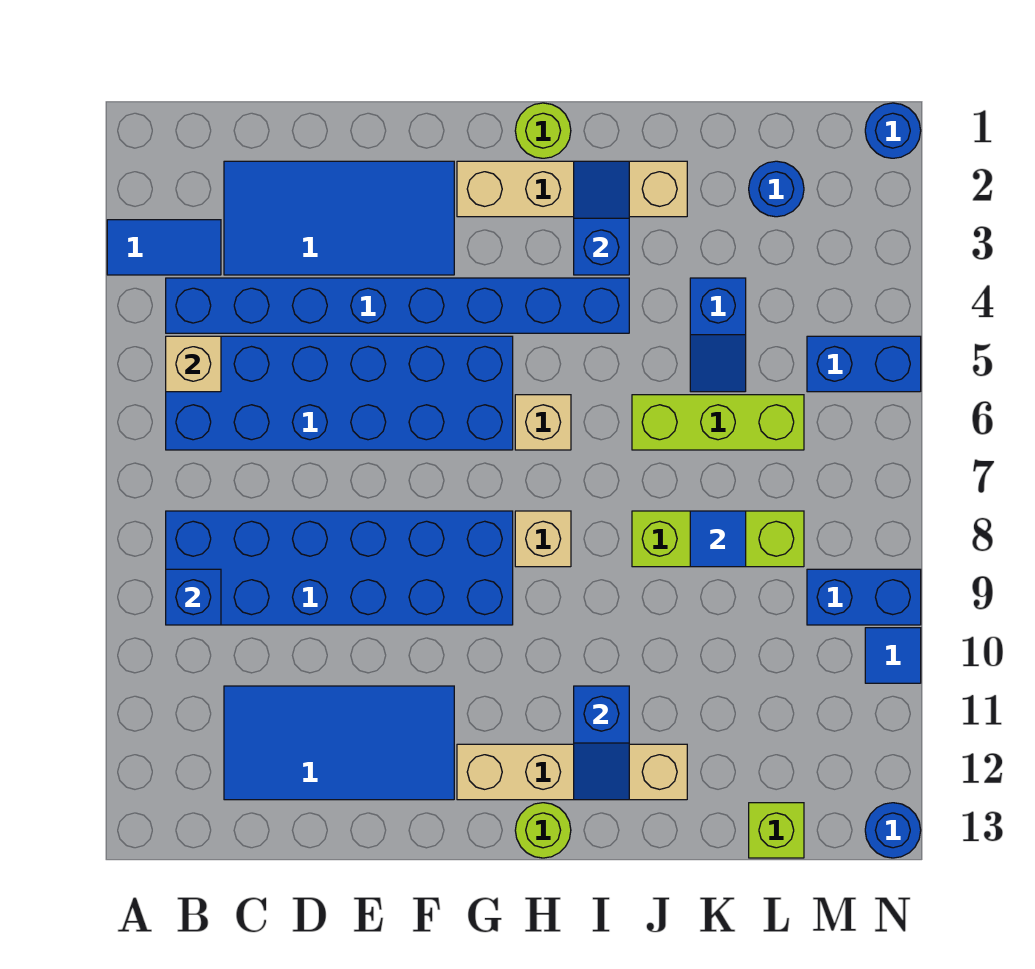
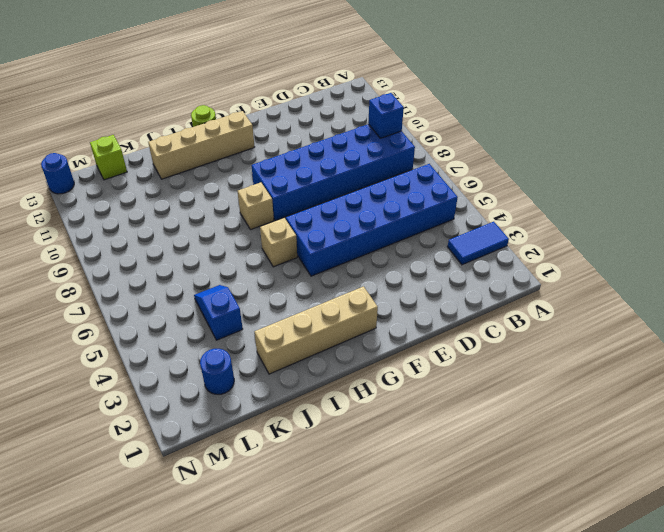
none -> blue 1x8 brick [166,278,629,333]
none -> blue 2x4 tile [224,161,454,275]
none -> blue 2x4 tile [224,686,454,800]

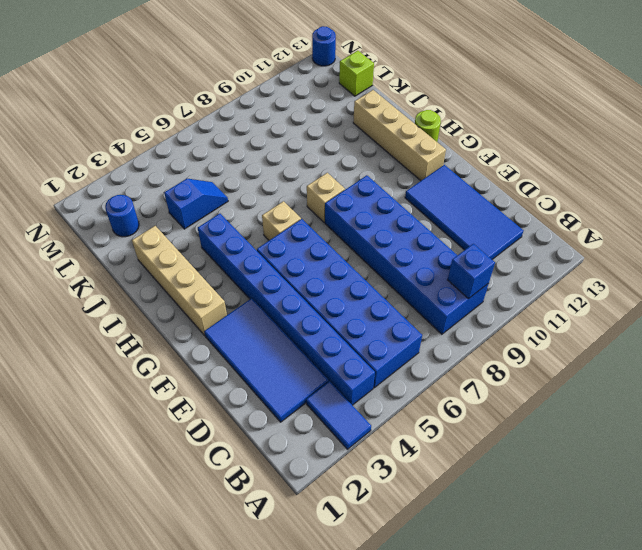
none -> lime 1x1 round brick [515,103,571,158]
none -> lime 1x3 brick [632,395,804,450]
none -> lime 1x3 brick [632,511,804,567]

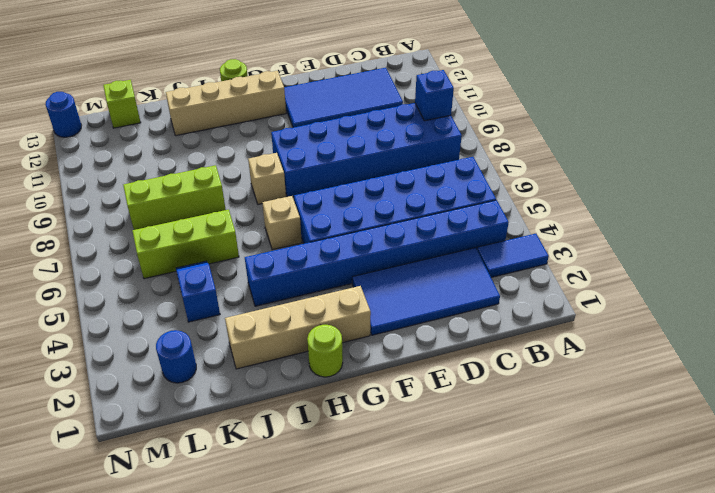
none -> blue 1x2 brick [807,336,921,392]
none -> blue 1x2 brick [807,569,921,625]
none -> blue 1x1 round brick [865,103,921,158]

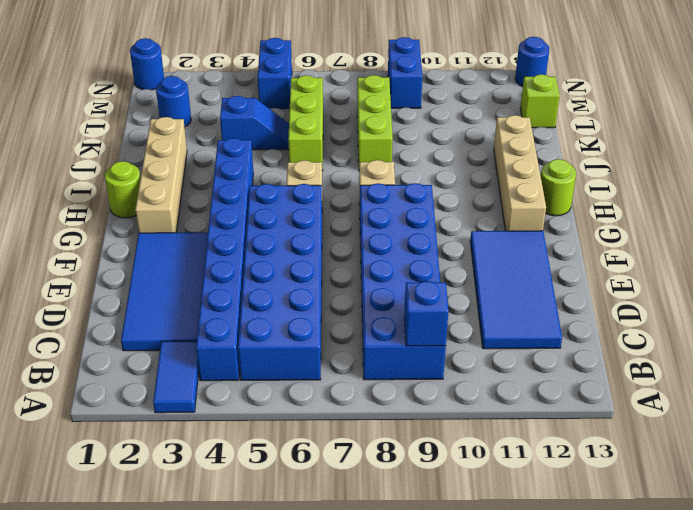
none -> blue 1x1 tile [865,628,921,683]
none -> tan 1x1 brick [166,336,221,392]
none -> blue 1x2 slope [574,161,629,275]

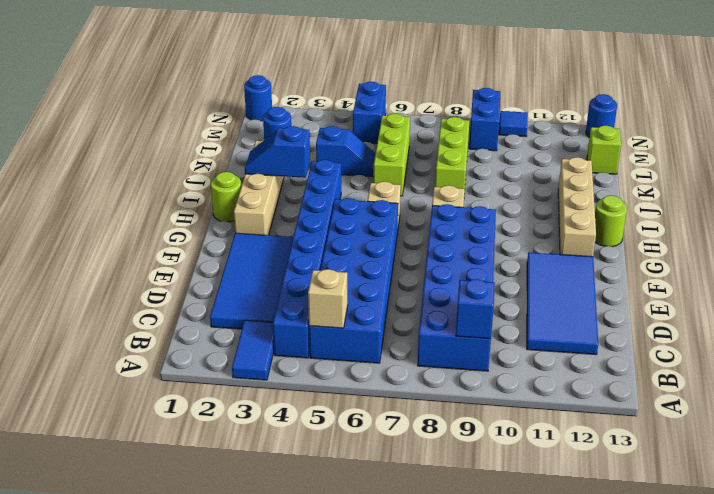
none -> blue 1x2 slope [574,686,629,800]
none -> blue 1x1 tile [690,511,746,567]

